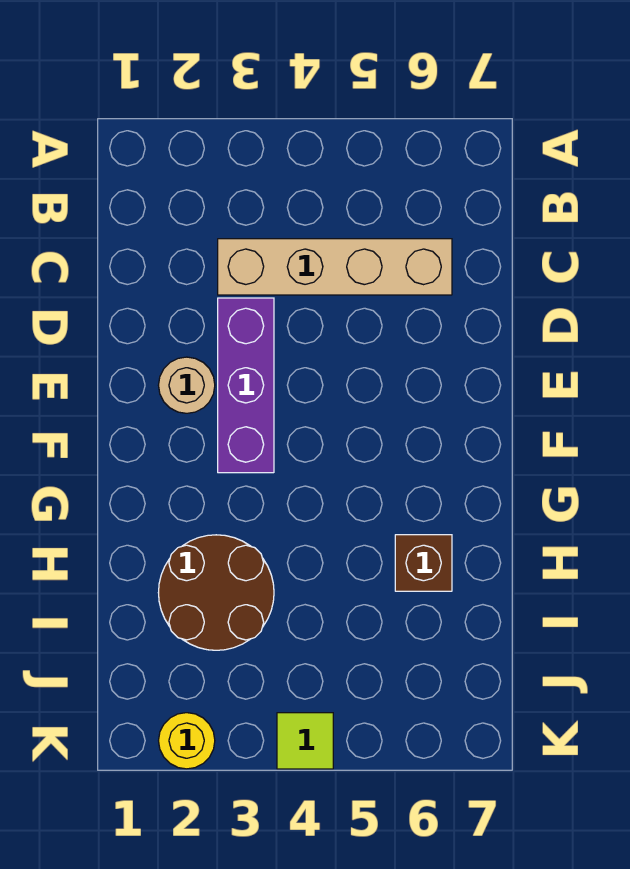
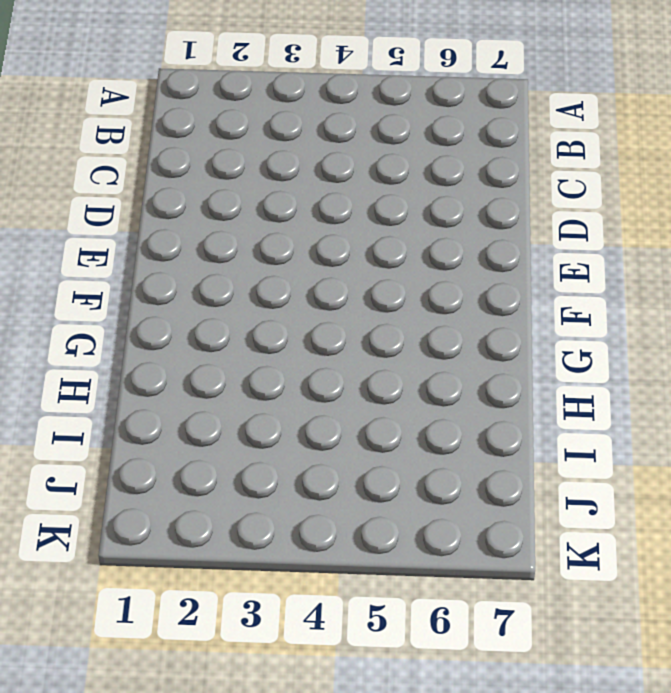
none -> tan 1x4 brick [218,239,452,295]
none -> purple 1x3 brick [218,298,274,473]

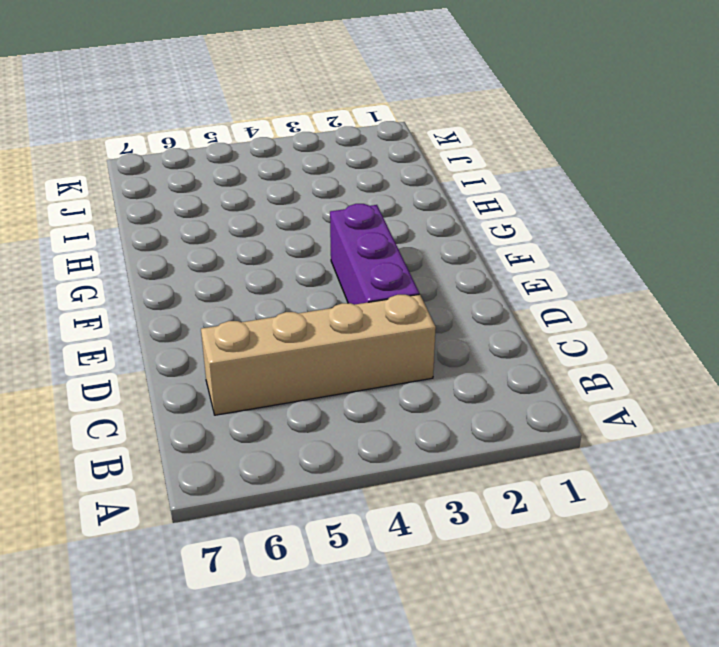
none -> tan 1x1 round brick [158,357,215,413]
none -> brown 2x2 round brick [158,535,274,650]

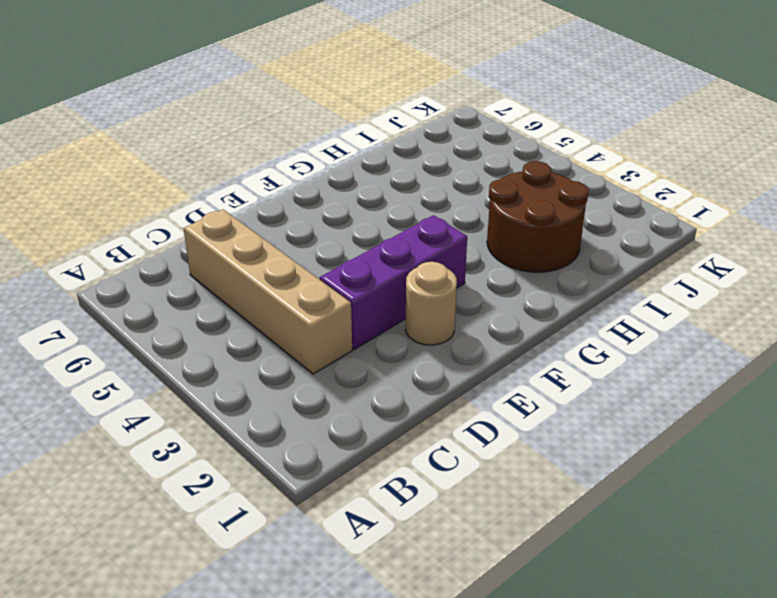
none -> brown 1x1 brick [395,535,452,591]
none -> yellow 1x1 round brick [159,713,215,769]

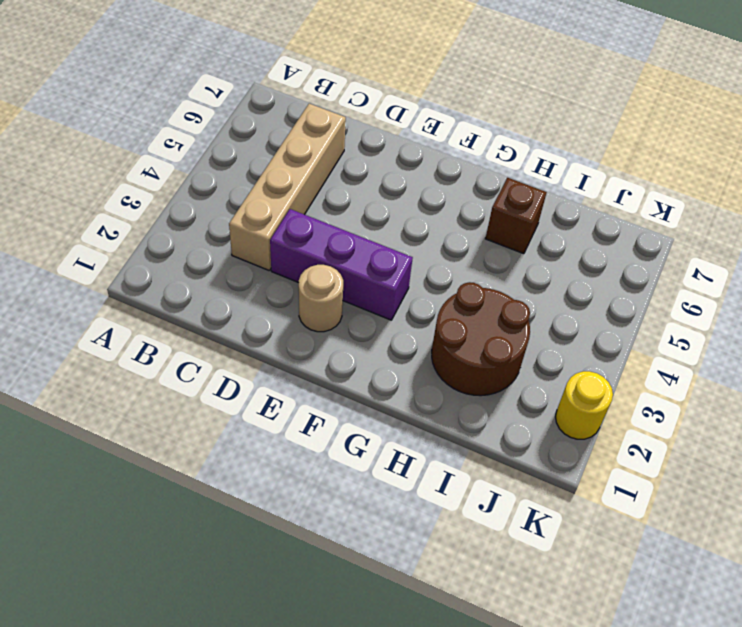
none -> lime 1x1 tile [277,713,333,769]

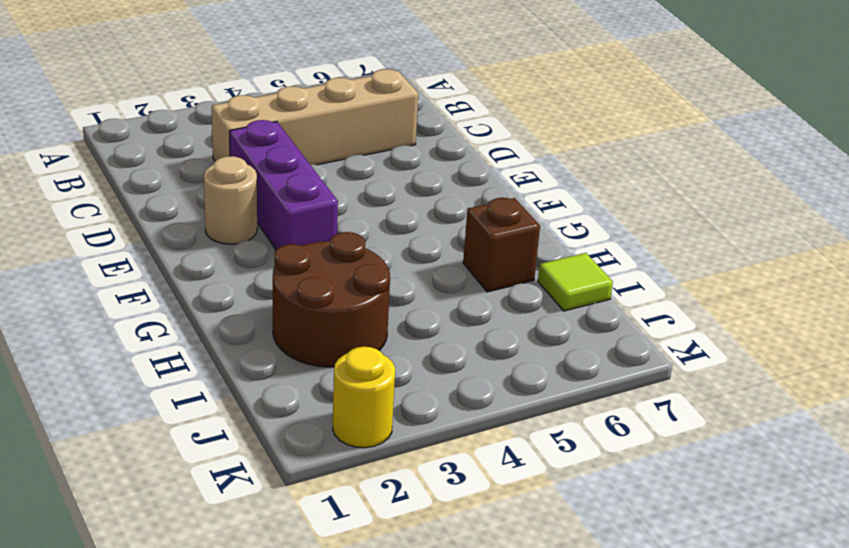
lime 1x1 tile [538,253,613,311] -> lime 1x1 tile moved to [277,713,333,769]

